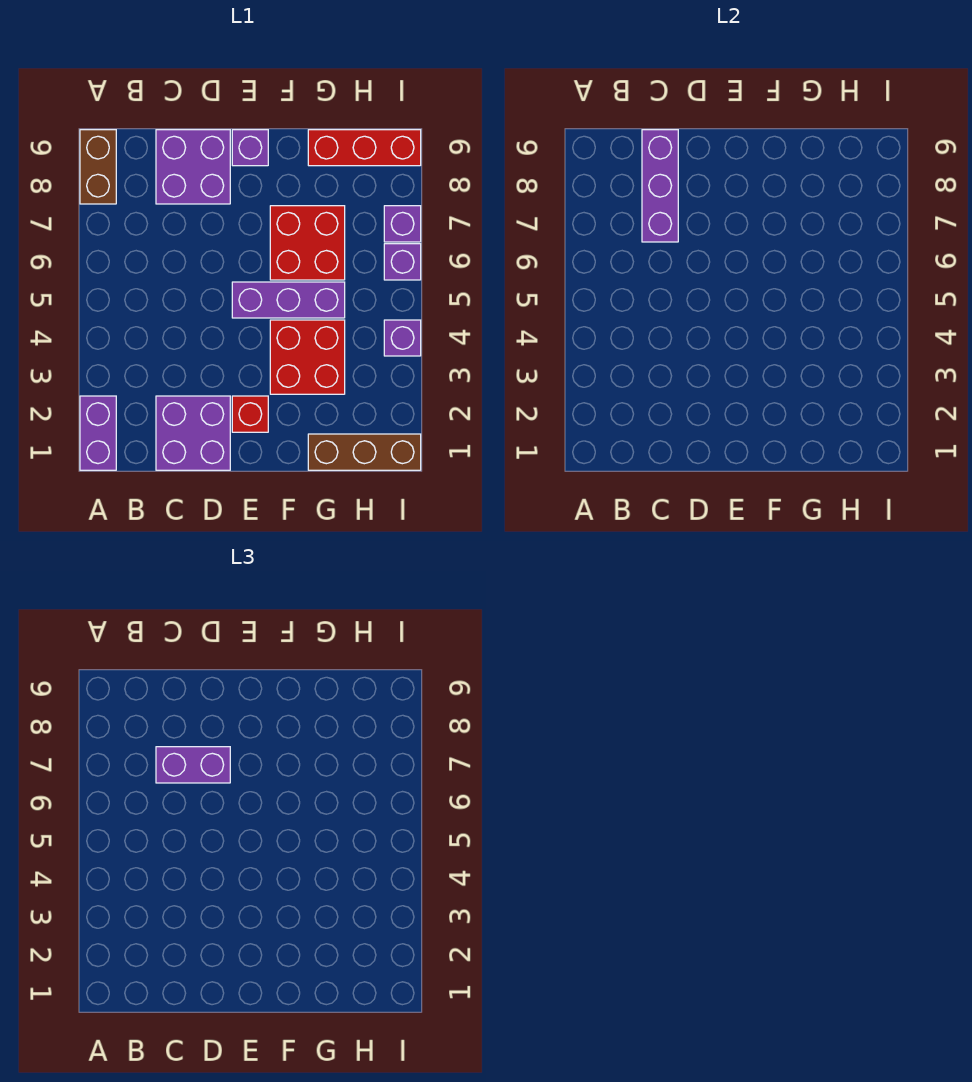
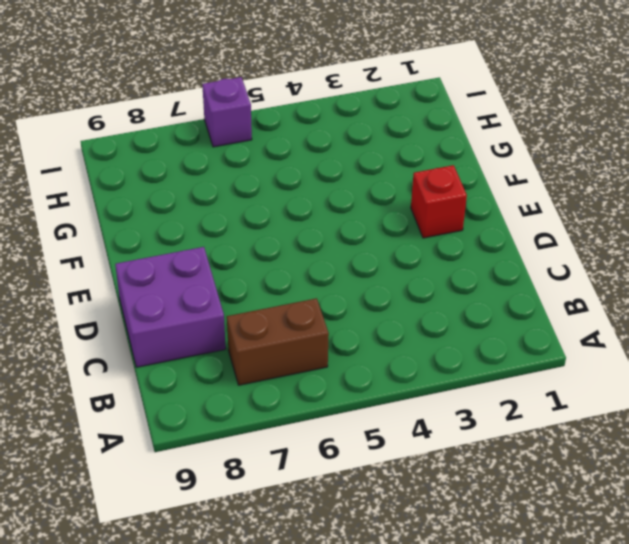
brown 1x2 brick [227,298,329,385] -> brown 1x2 brick moved to [80,130,116,204]
none -> purple 1x2 brick [80,396,116,470]
none -> purple 2x2 brick [156,396,230,470]
none -> purple 1x3 brick [232,282,345,318]

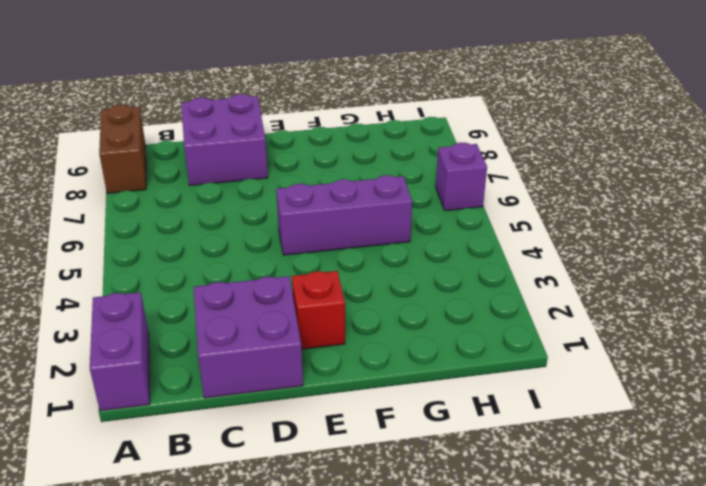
none -> purple 1x1 brick [232,130,268,166]
none -> red 2x2 brick [270,320,345,394]
none -> red 2x2 brick [270,206,345,280]

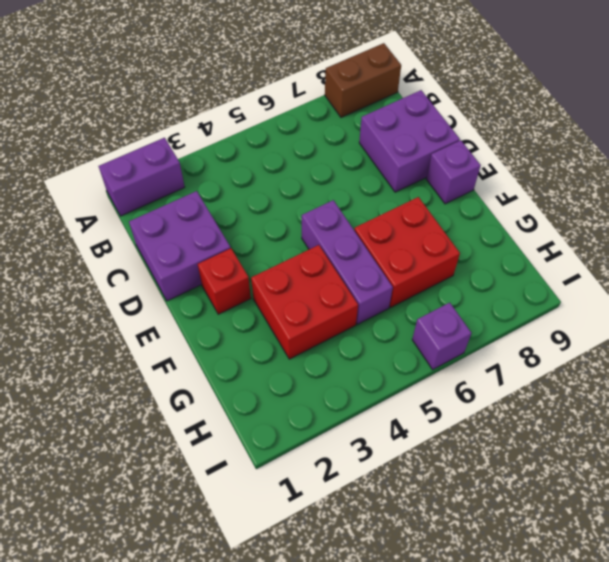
none -> brown 1x3 brick [308,434,421,470]
none -> red 1x3 brick [308,130,421,166]
none -> purple 1x1 brick [384,320,421,356]

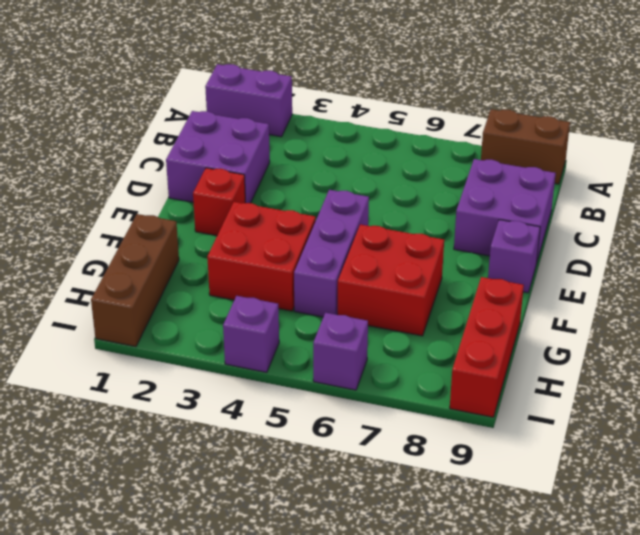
none -> purple 1x1 brick [384,206,421,242]
none -> purple 1x3 brick [642,130,678,242]
none -> purple 1x2 brick [156,747,230,783]

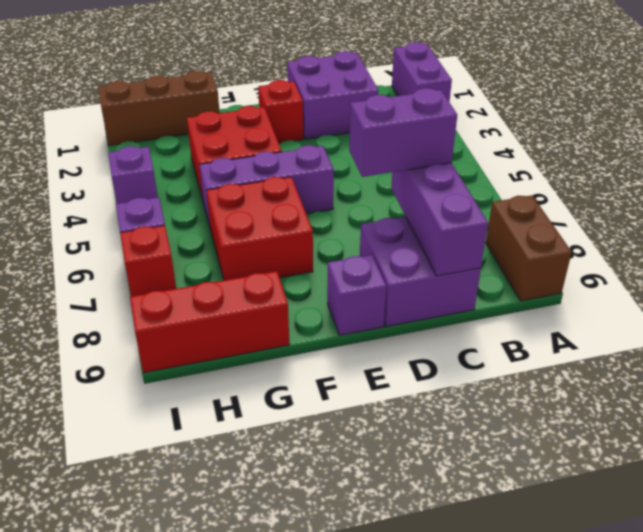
red 1x1 brick [120,226,176,297] -> purple 1x1 brick [384,206,421,242]

